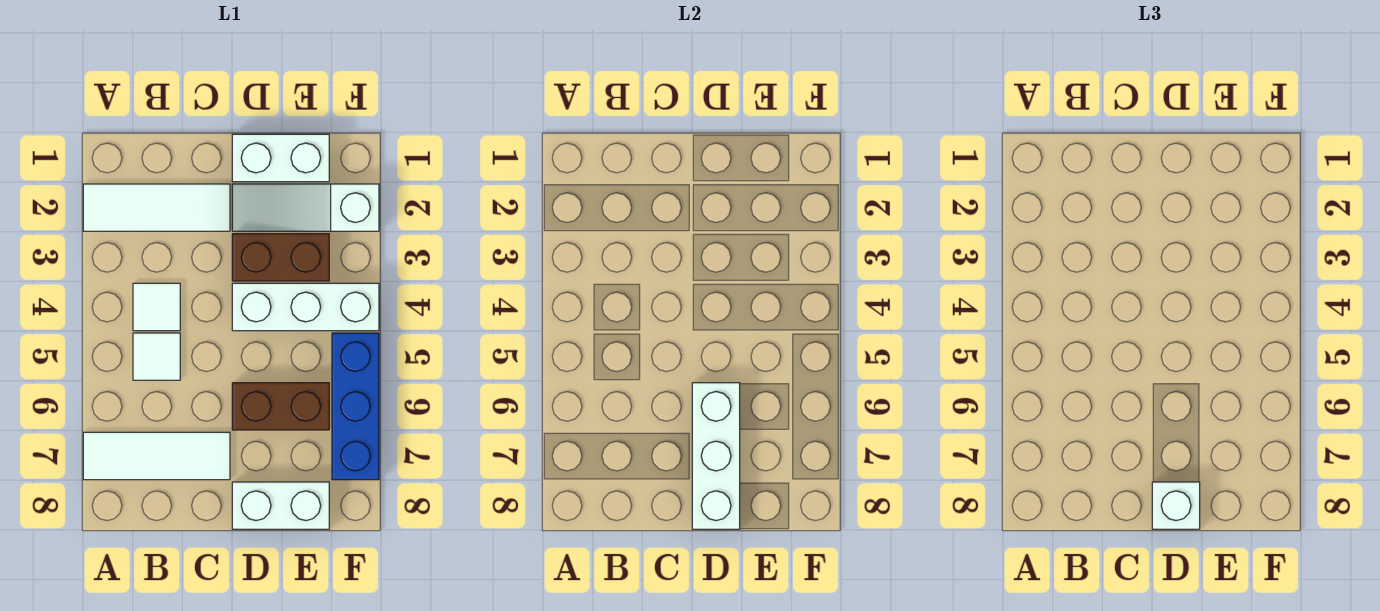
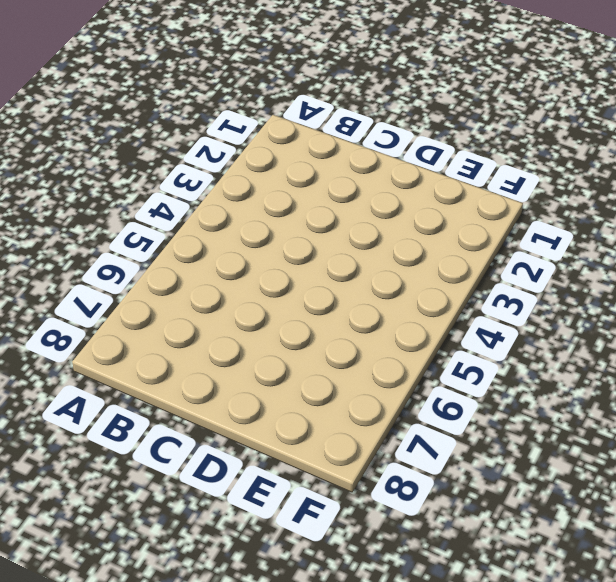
none -> white 1x3 tile [83,184,230,231]
none -> white 1x3 tile [83,432,230,480]
none -> white 1x1 tile [133,283,180,331]

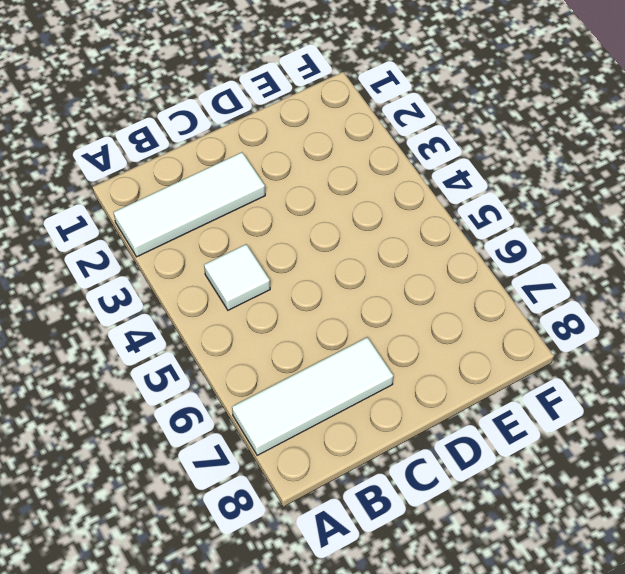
none -> white 1x1 tile [133,333,180,380]
none -> white 1x2 brick [232,134,329,182]
none -> white 1x3 slope [232,184,379,231]

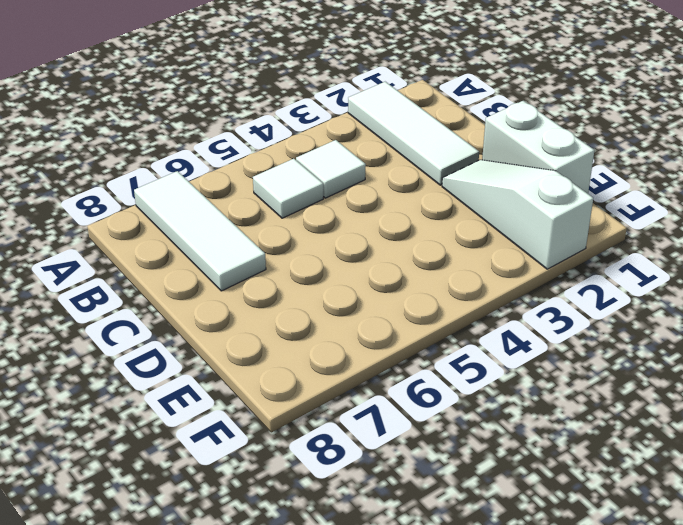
none -> brown 1x2 brick [232,234,329,281]
none -> white 1x3 brick [232,283,379,331]
none -> brown 1x2 brick [232,383,329,430]

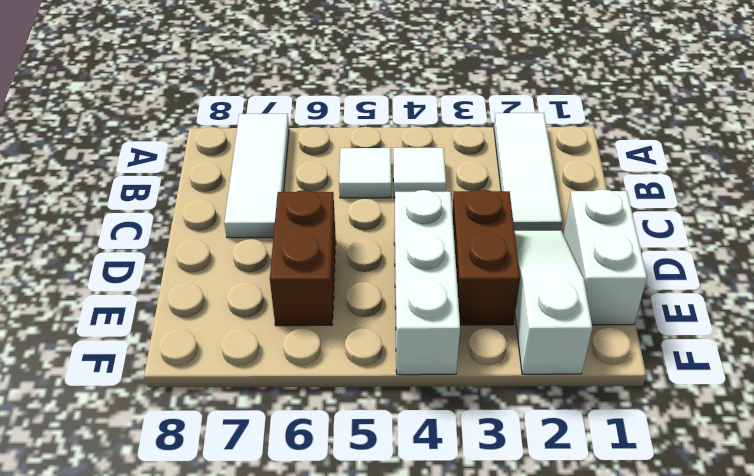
none -> white 1x2 brick [232,482,329,529]
none -> blue 1x3 brick [332,333,379,480]
none -> white 1x3 brick [692,383,740,529]

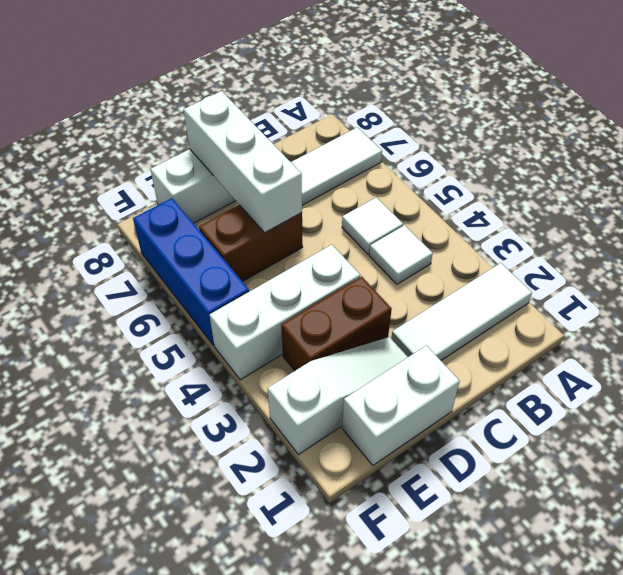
none -> white 1x1 brick [1152,482,1200,529]

